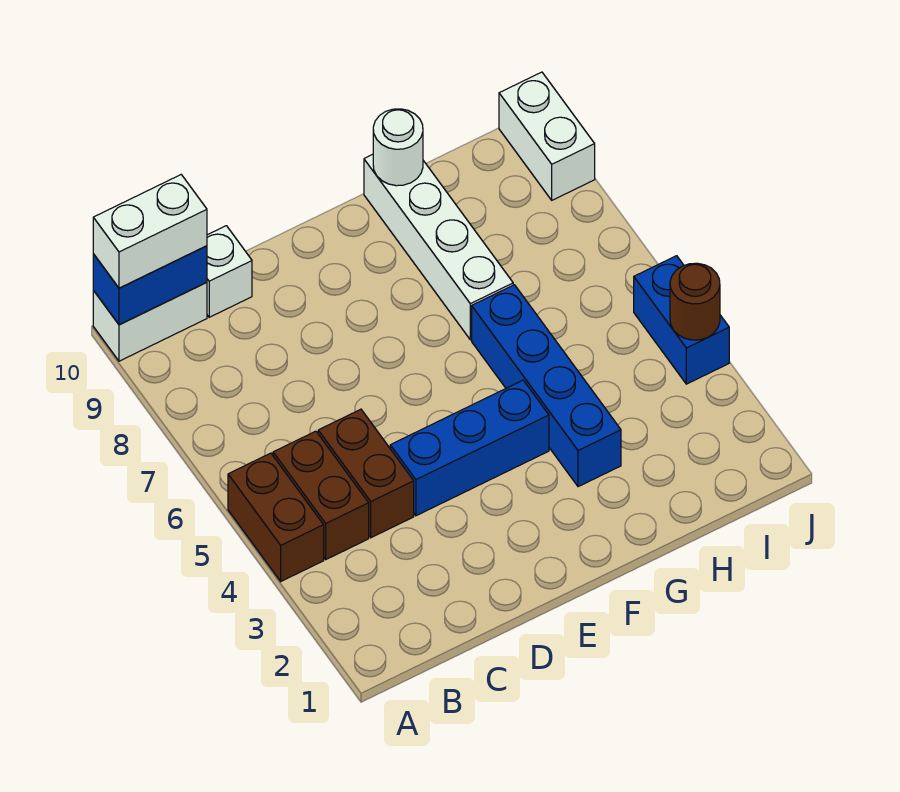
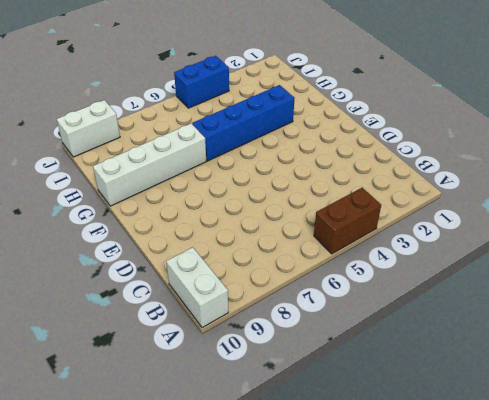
none -> brown 1x2 brick [273,431,369,559]
none -> brown 1x2 brick [318,409,414,538]
none -> white 1x1 brick [207,226,252,317]

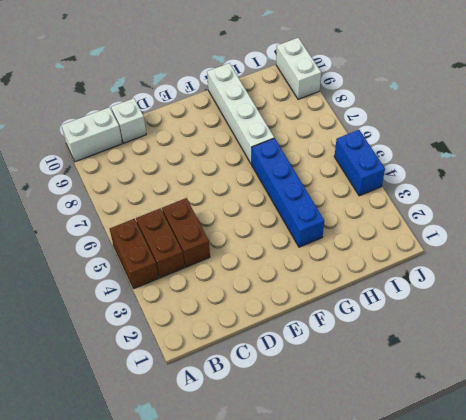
none -> blue 1x3 brick [390,380,549,516]
none -> blue 1x2 brick [93,246,207,325]
none -> white 1x1 round brick [373,109,423,186]

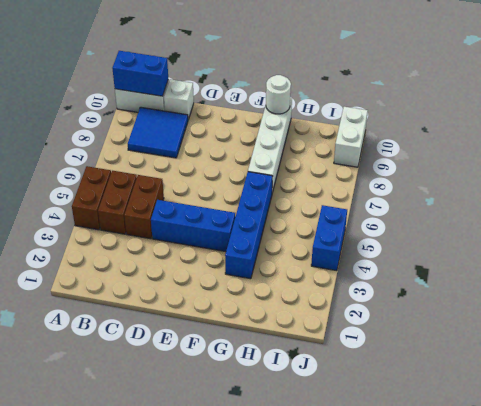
blue 2x2 tile [128,107,188,158] -> none
none -> brown 1x1 round brick [670,263,720,340]
none -> white 1x2 brick [93,175,207,288]

